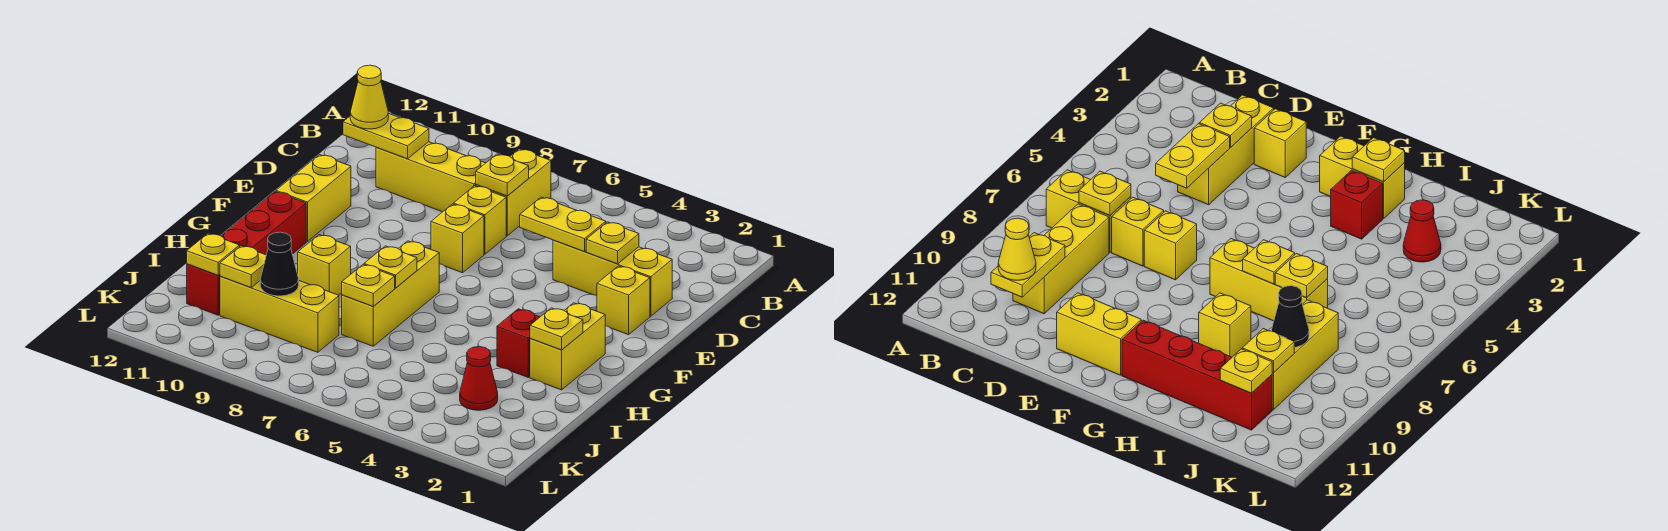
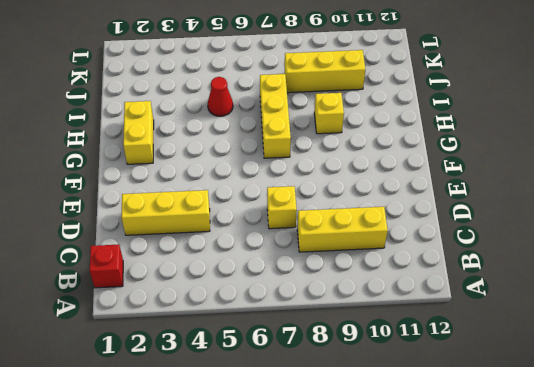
red 1x1 brick [90,245,123,288] -> red 1x1 brick moved to [497,309,540,377]
red 1x1 cone [208,77,233,116] -> red 1x1 cone moved to [460,347,498,410]
none -> yellow 1x2 brick [476,149,551,236]
none -> yellow 1x1 brick [597,266,650,335]
none -> yellow 1x1 brick [431,204,484,273]

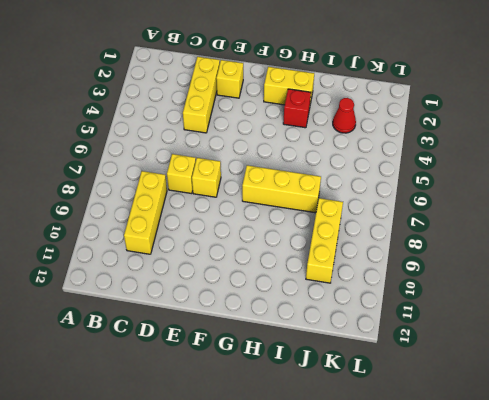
none -> yellow 1x2 brick [476,149,551,236]
none -> yellow 1x2 brick [276,155,351,242]
none -> red 1x4 brick [187,192,306,315]

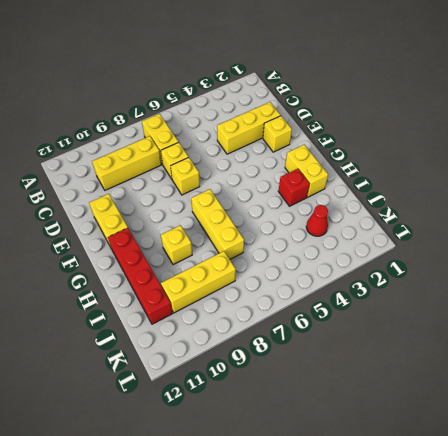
none -> yellow 1x1 plate [476,154,529,196]
none -> yellow 1x2 plate [343,113,429,159]
none -> yellow 1x1 plate [586,222,639,264]

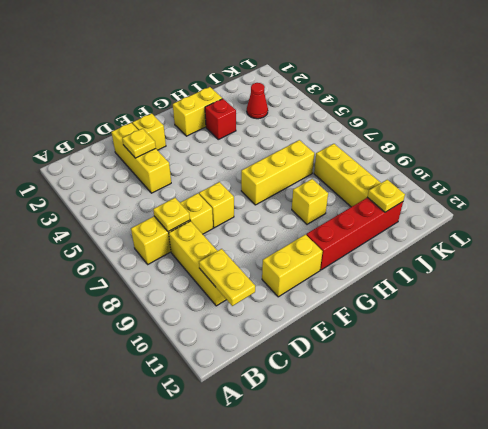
none -> yellow 1x2 plate [520,197,606,252]
none -> yellow 1x1 plate [530,308,583,350]
none -> yellow 1x1 plate [364,246,417,288]

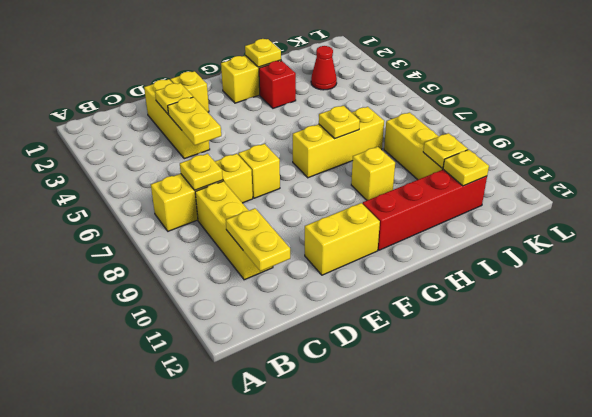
none -> yellow 1x1 plate [342,265,395,306]
none -> black 1x1 cone [260,232,299,296]
none -> yellow 1x1 cone [350,65,388,129]

